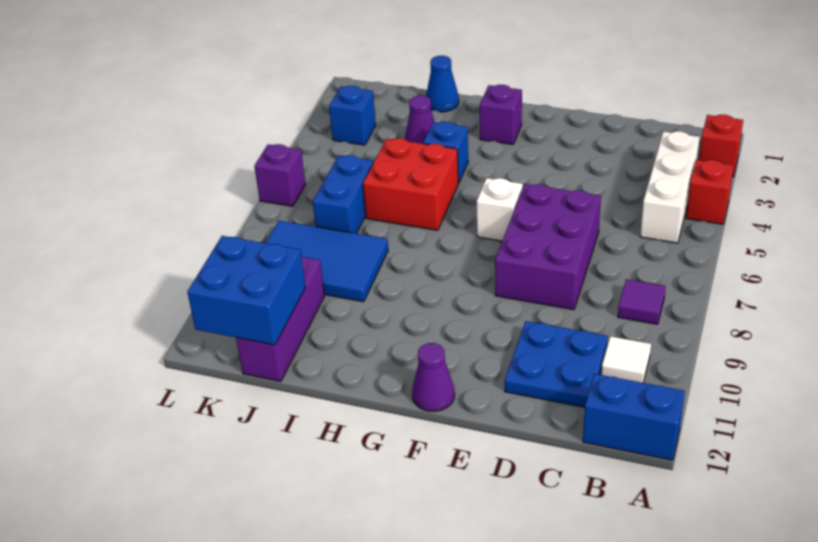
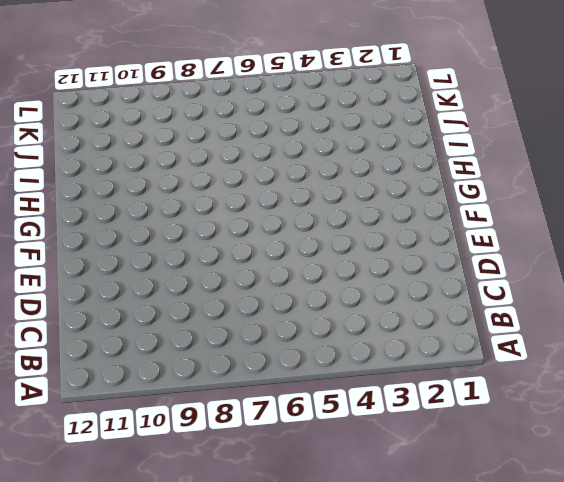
none -> red 1x1 brick [699,115,743,177]
none -> red 1x1 brick [686,160,734,224]
none -> blue 1x2 brick [583,374,685,460]

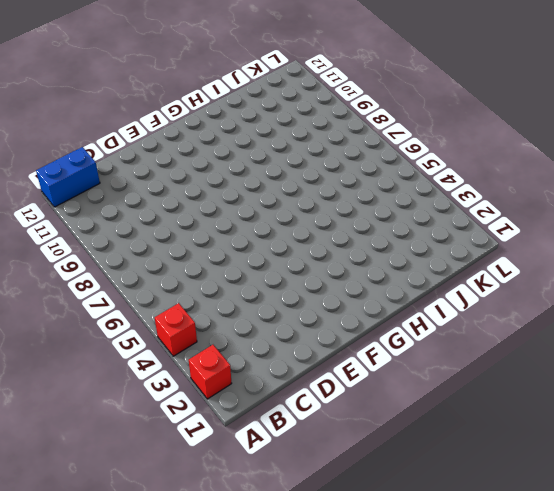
none -> white 1x3 brick [640,131,700,243]
none -> purple 1x1 tile [618,279,666,324]
none -> white 1x1 tile [601,336,651,383]

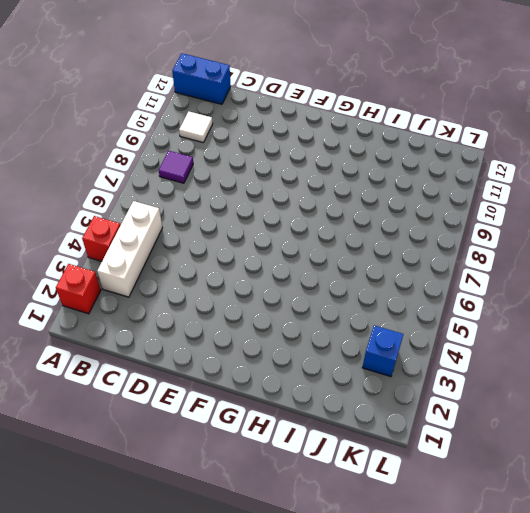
none -> blue 2x2 plate [505,321,608,407]
none -> purple 2x3 brick [495,184,601,310]
none -> white 1x1 brick [477,178,523,241]

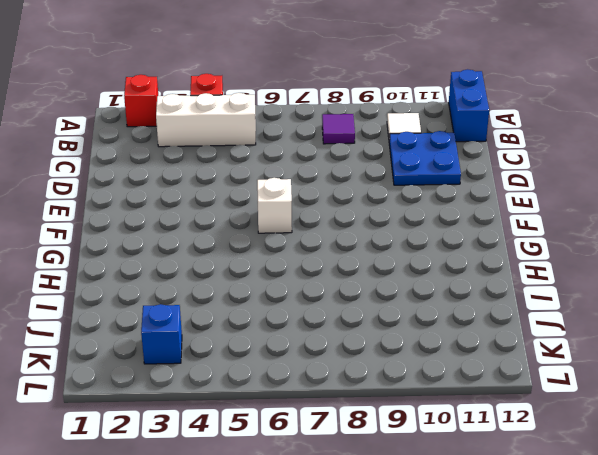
none -> purple 2x3 brick [495,184,601,310]
none -> purple 1x1 cone [412,343,455,411]
none -> purple 1x1 brick [480,85,522,144]

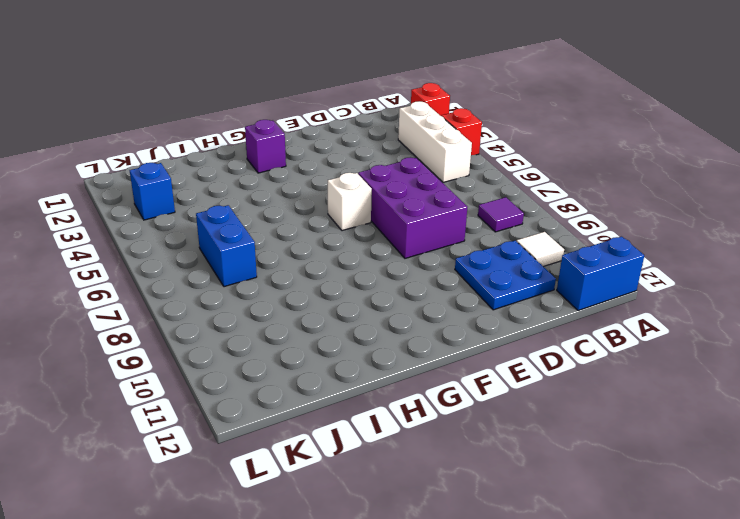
none -> purple 1x1 cone [412,343,455,411]
none -> blue 1x1 brick [423,122,468,183]
none -> red 2x2 brick [363,138,458,230]

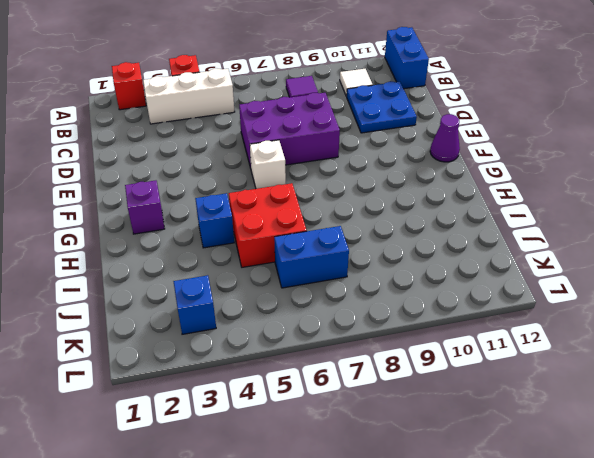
none -> blue 1x1 cone [426,56,459,112]
none -> purple 1x1 cone [405,95,435,144]
none -> blue 2x3 tile [266,221,388,302]

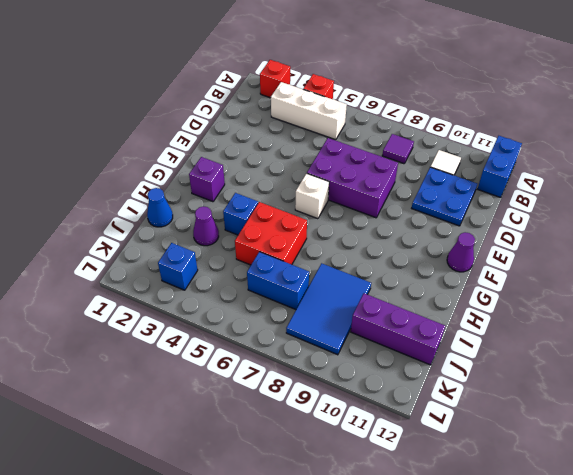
none -> purple 1x1 brick [254,144,306,206]
none -> blue 2x2 brick [187,236,306,345]

